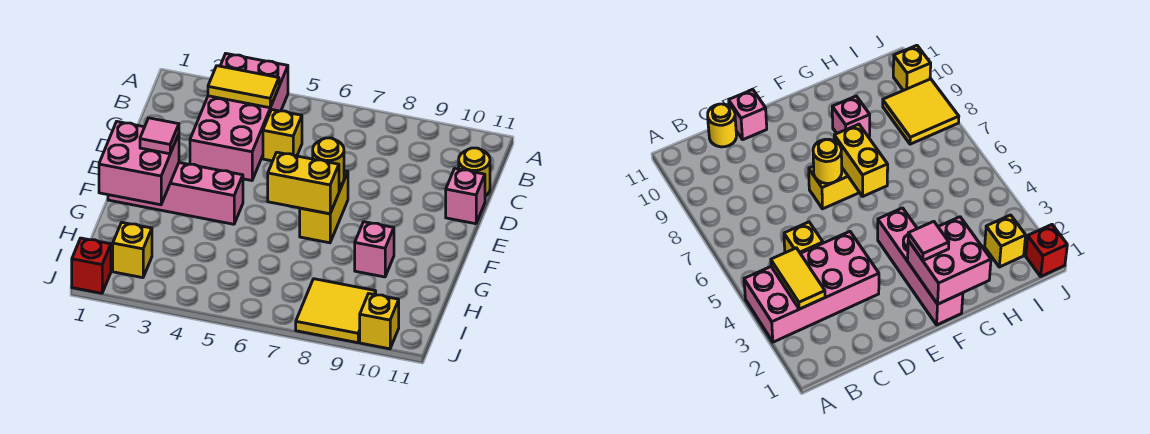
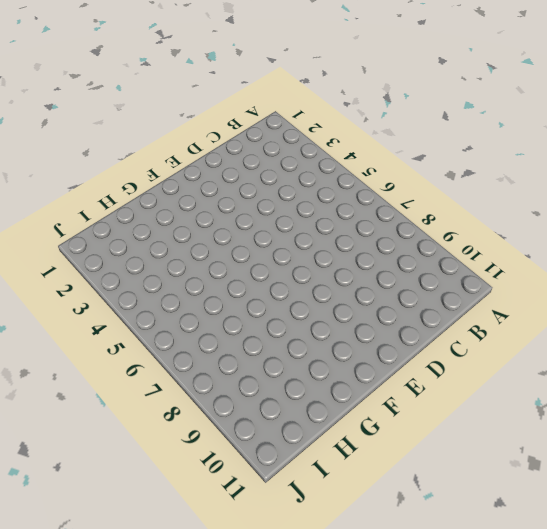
none -> pink 2x4 brick [190,54,288,181]
none -> yellow 1x1 brick [263,110,302,161]
none -> yellow 1x1 round brick [459,148,490,196]

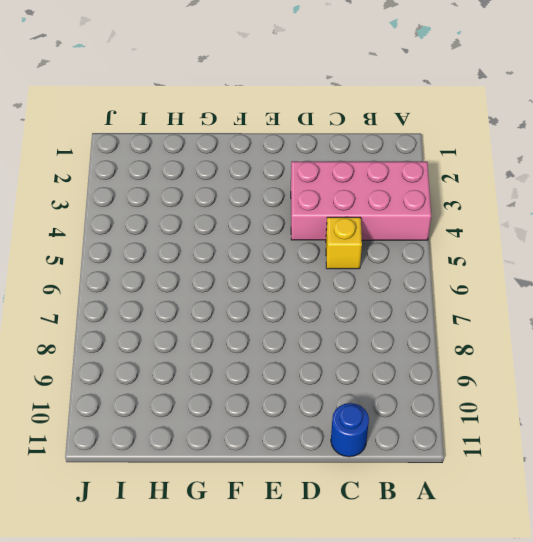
blue 1x1 round brick [331,403,369,457] -> yellow 1x1 round brick [459,148,490,196]
none -> pink 1x1 brick [446,169,485,224]
none -> yellow 1x2 brick [300,171,348,243]
none -> pink 1x4 brick [108,163,243,224]

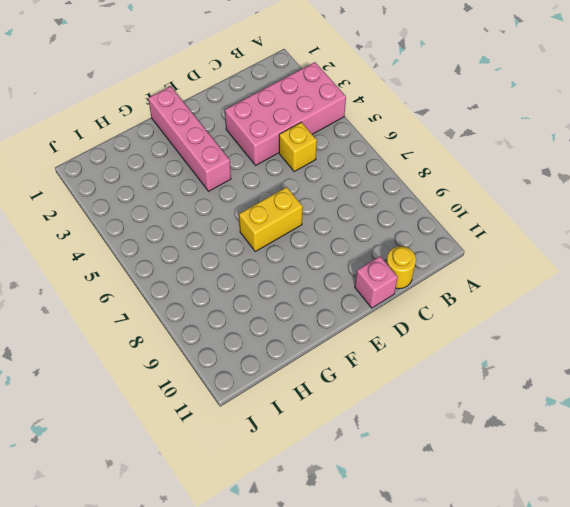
none -> pink 1x1 brick [355,222,394,277]
none -> yellow 1x1 brick [113,222,152,278]
none -> yellow 2x2 tile [296,279,376,343]

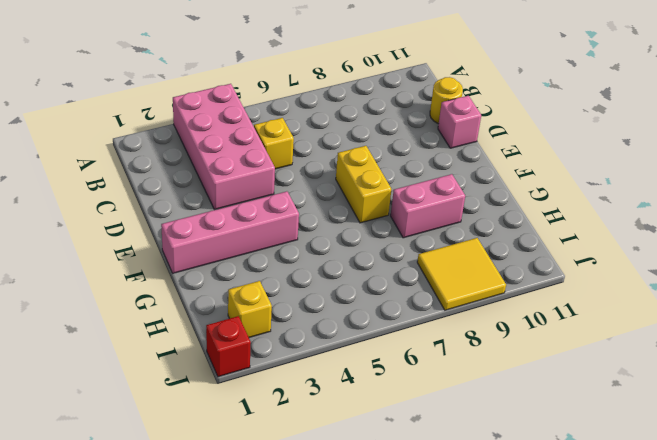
pink 1x2 brick [391,174,465,238] -> pink 1x1 brick [355,222,394,277]
none -> yellow 1x1 brick [360,294,399,349]
none -> yellow 1x2 tile [208,66,279,108]
none -> yellow 1x1 round brick [313,138,344,186]

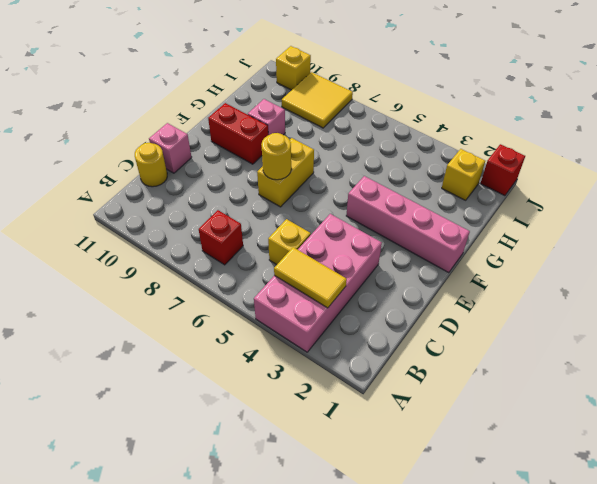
red 1x1 brick [199,210,243,265] -> none
red 1x2 brick [208,103,268,164] -> none
none -> pink 2x2 brick [99,122,179,205]
none -> yellow 1x2 brick [268,152,339,214]
none -> pink 1x1 tile [140,118,179,154]

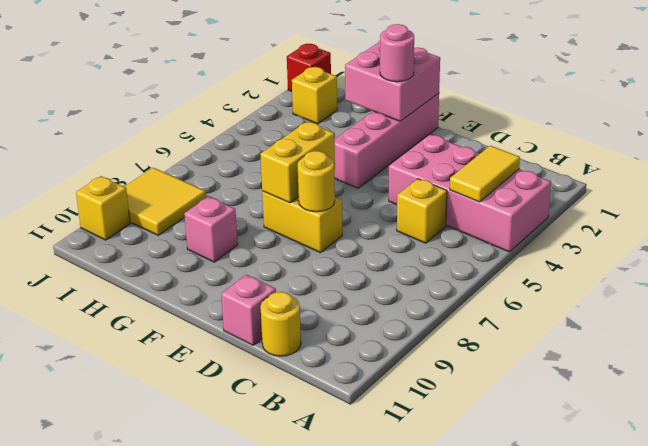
pink 1x1 round brick [380,24,414,82] -> pink 1x1 tile [140,118,179,154]

